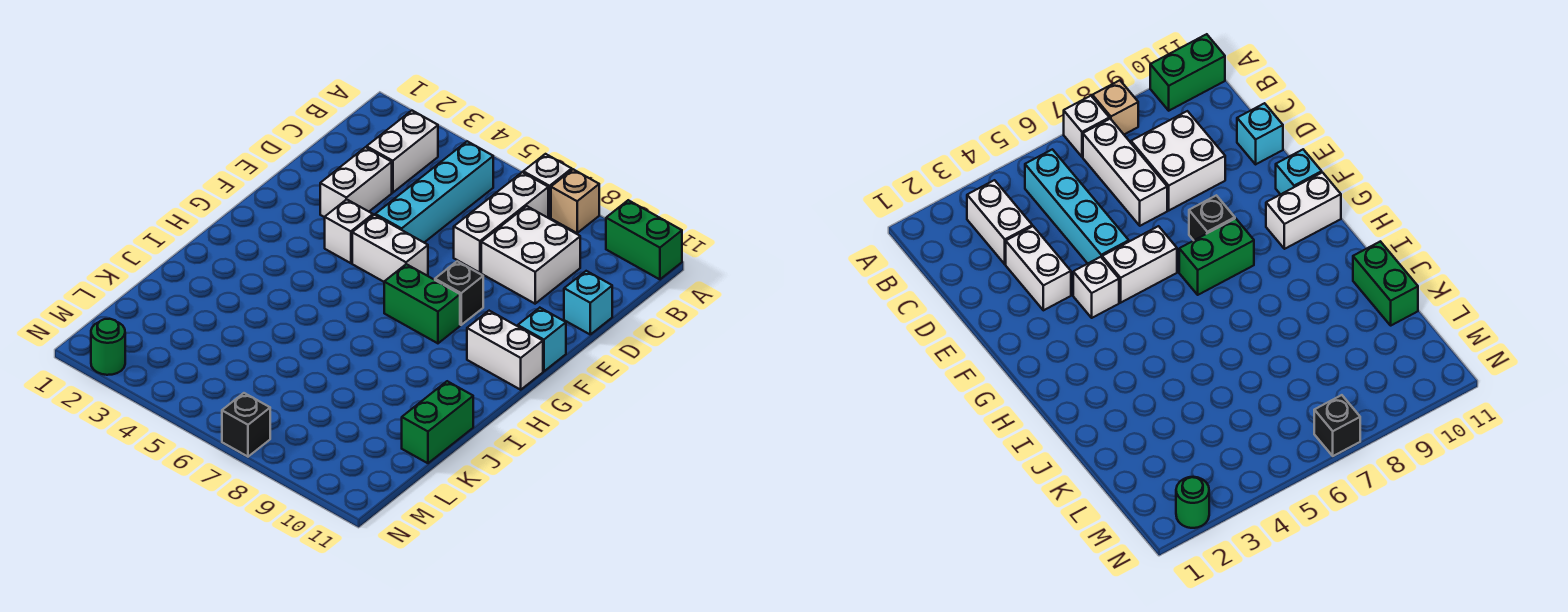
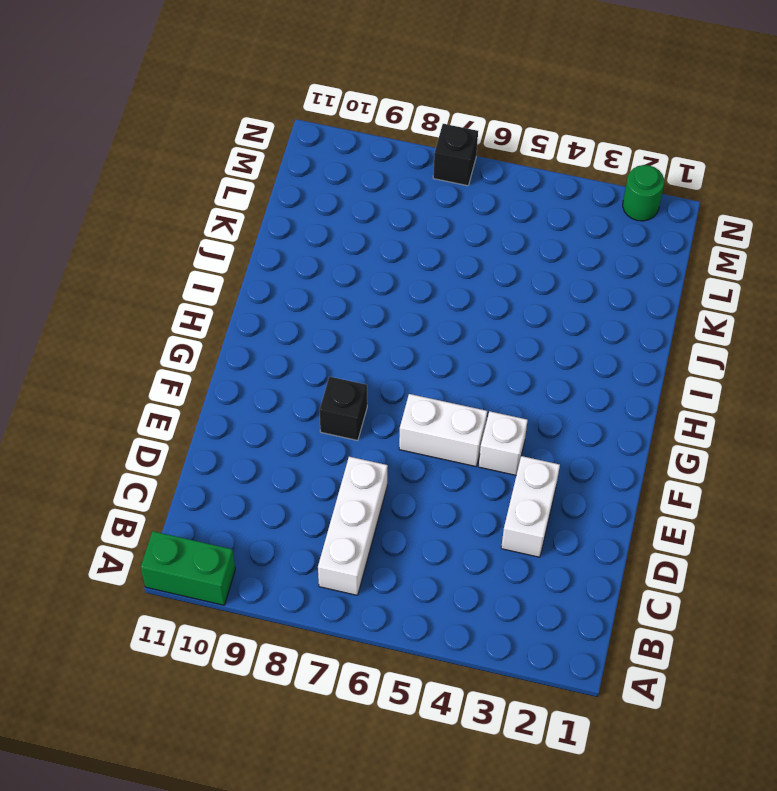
none -> white 1x1 brick [523,154,572,218]
none -> tan 1x1 brick [551,169,599,233]
none -> white 1x2 brick [367,111,438,193]

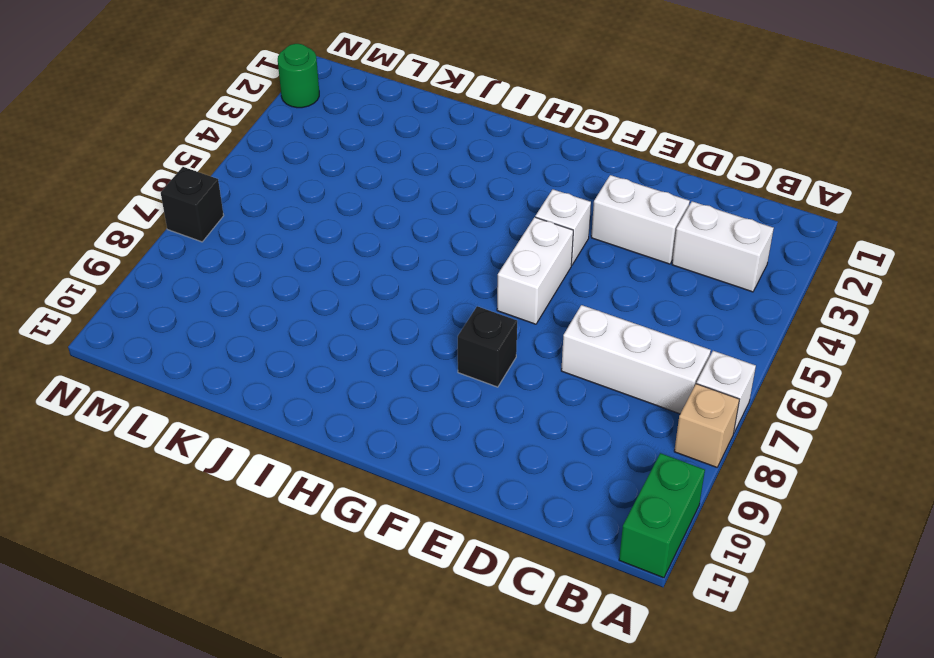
none -> cyan 1x4 brick [375,141,493,242]
none -> white 2x2 brick [481,206,580,304]
none -> cyan 1x1 brick [564,271,612,334]

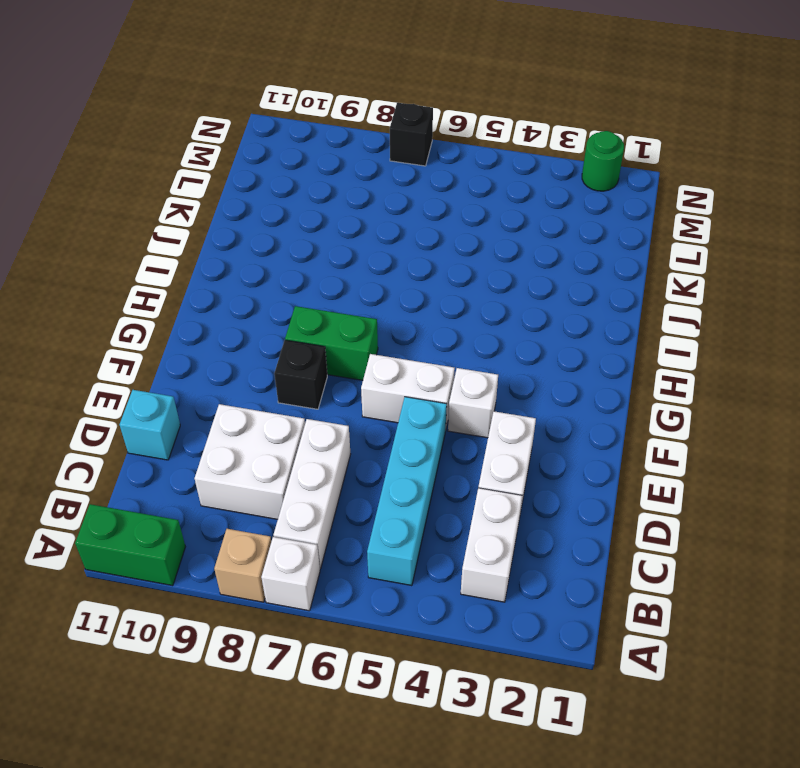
none -> cyan 1x1 brick [518,308,566,371]
none -> white 1x2 brick [467,311,543,390]
none -> green 1x2 brick [402,381,473,463]

